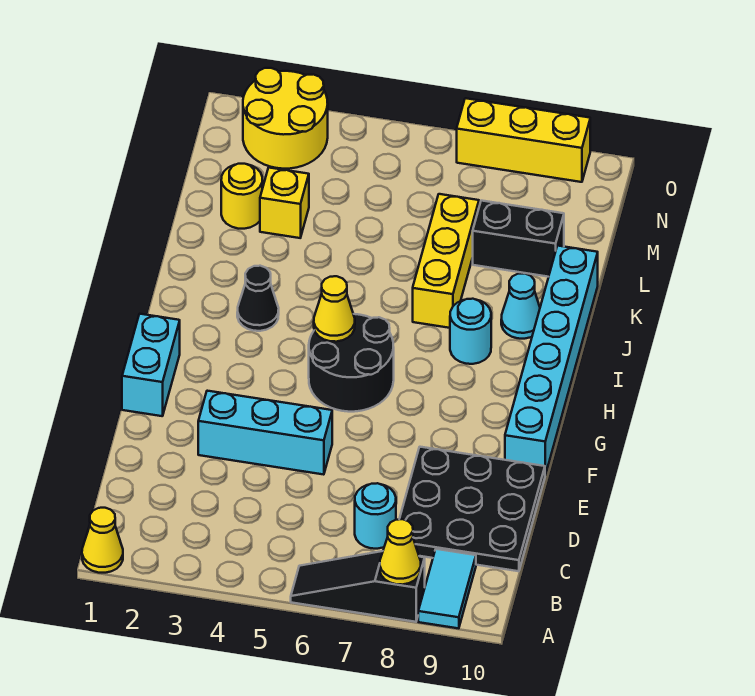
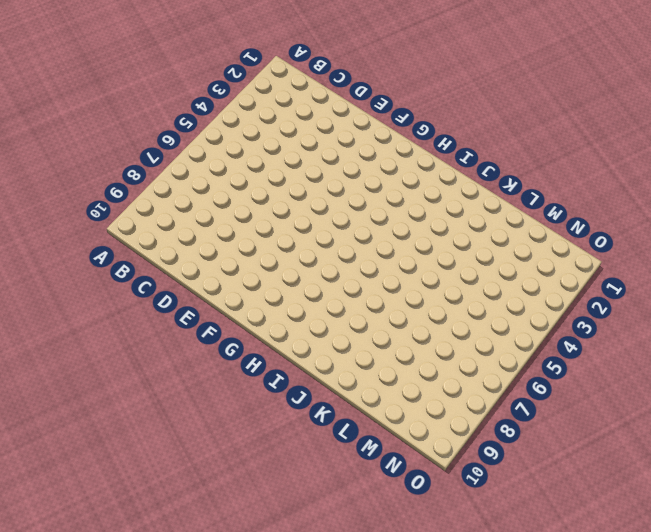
none -> yellow 1x1 cone [82,508,123,573]
none -> black 1x3 slope [291,551,425,622]
none -> cyan 1x2 tile [418,549,476,628]

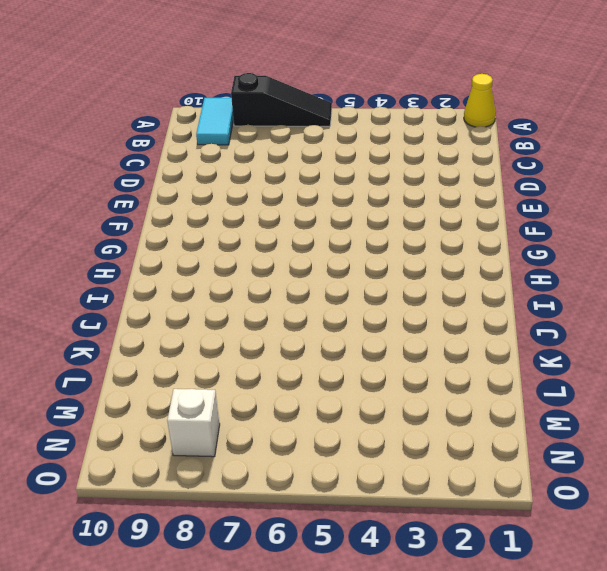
white 1x1 brick [167,389,220,457] -> none
none -> cyan 1x1 round brick [355,483,396,549]
none -> black 3x3 plate [400,447,545,571]
none -> cyan 1x3 brick [198,391,332,475]

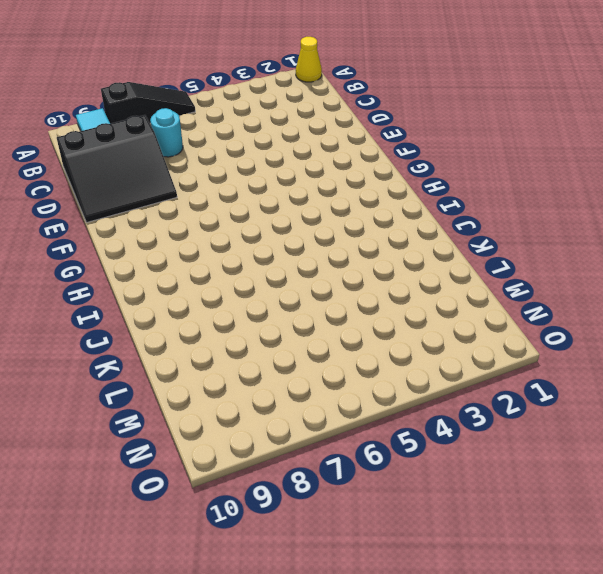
black 3x3 slope [57,115,177,223] -> black 3x3 plate [400,447,545,571]
none -> cyan 1x3 brick [198,391,332,475]
none -> cyan 1x2 brick [122,314,180,416]
none -> cyan 1x6 brick [505,246,598,475]

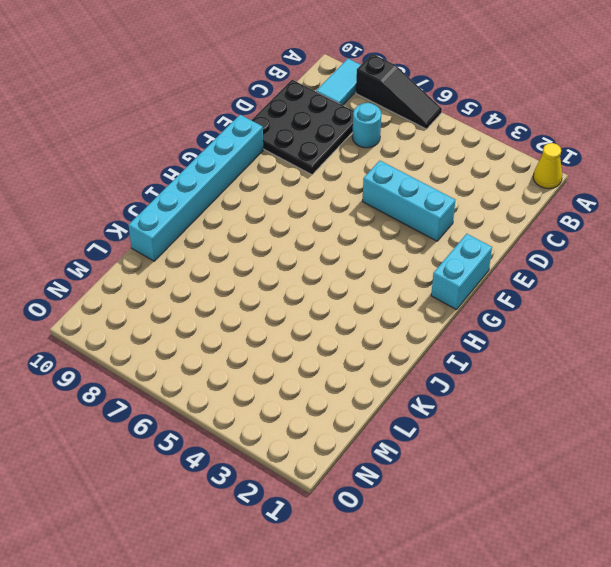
none -> black 2x2 round brick [309,314,394,412]
none -> black 1x1 cone [237,266,279,331]
none -> cyan 1x1 round brick [450,299,491,364]

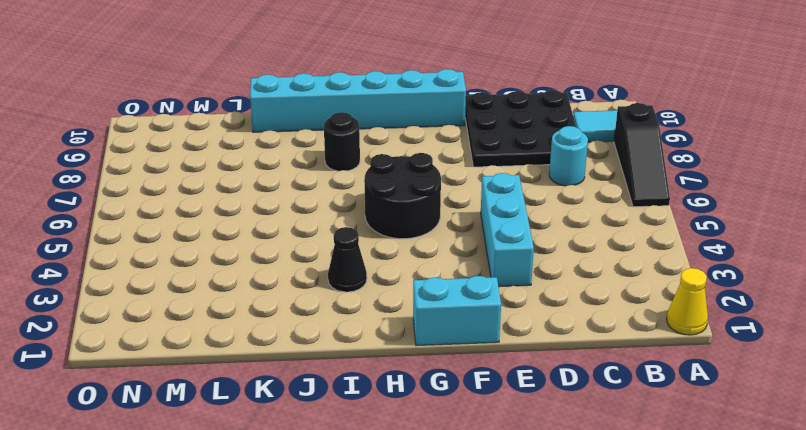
black 1x1 round brick [324,112,360,171] -> cyan 1x1 round brick [450,299,491,364]
none -> yellow 1x3 brick [413,194,479,328]
none -> cyan 1x1 cone [501,273,540,339]
none -> yellow 1x1 round brick [221,164,262,229]

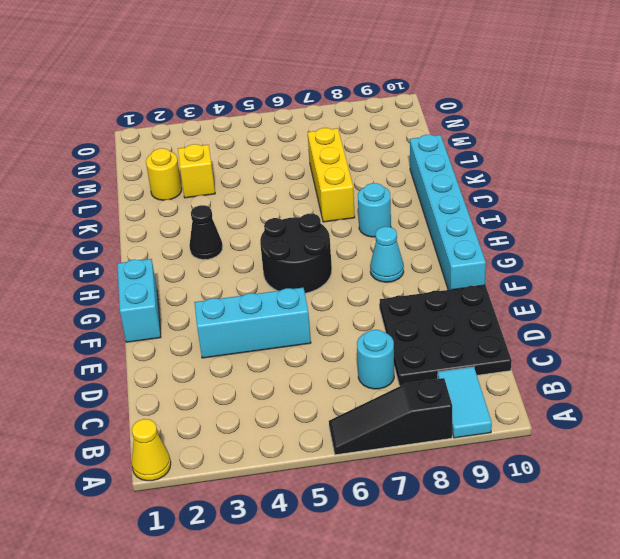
cyan 1x1 cone [370,227,404,282] -> cyan 1x1 cone moved to [501,273,540,339]
none -> black 1x2 brick [473,201,564,277]
none -> yellow 2x2 round brick [243,68,328,169]
none -> yellow 1x3 brick [457,98,590,182]

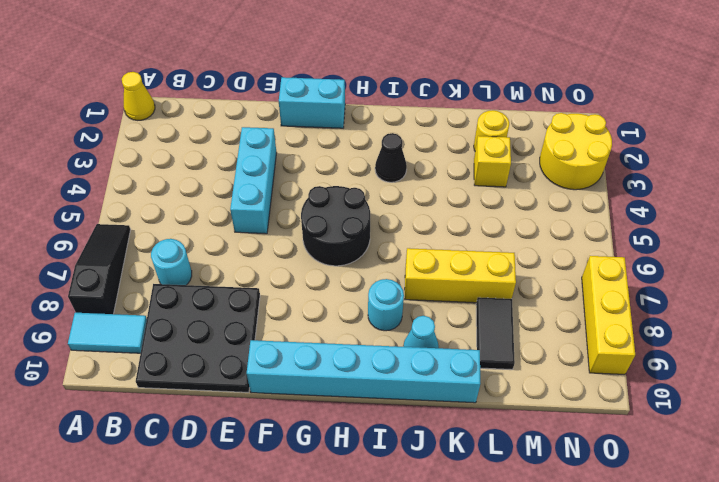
black 1x2 tile [476,297,515,370] -> black 1x2 brick [473,201,564,277]
none -> yellow 1x1 cone [380,519,421,585]
none -> yellow 1x1 cone [314,276,355,342]

